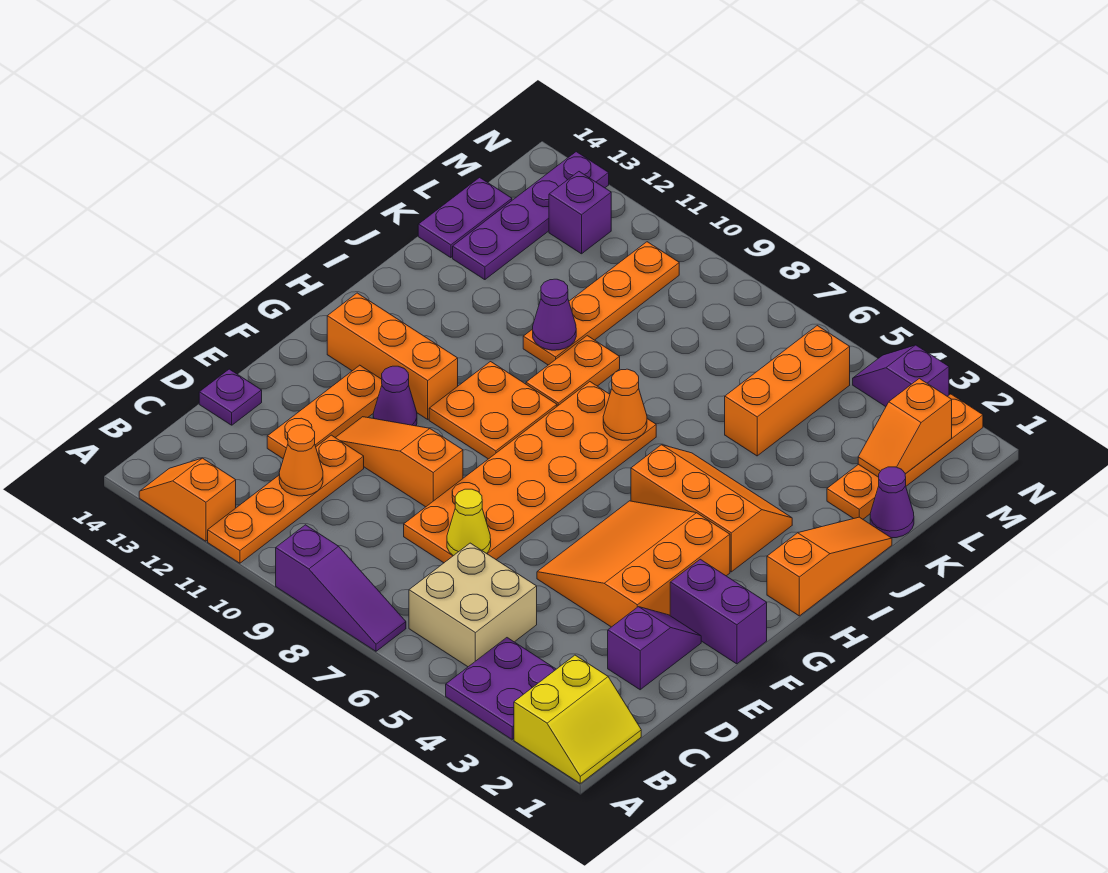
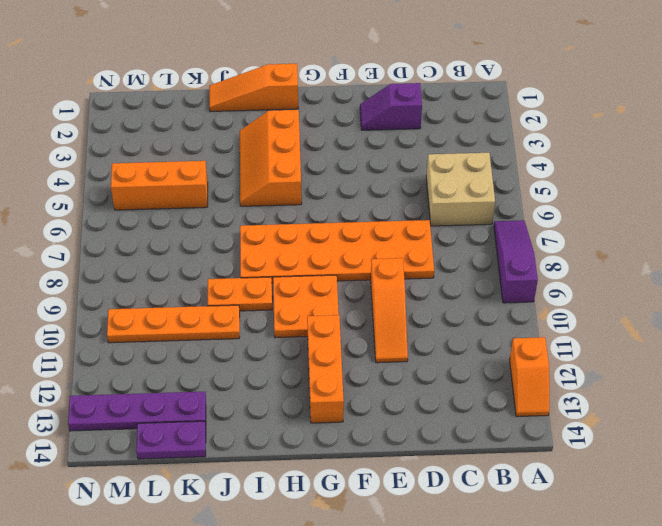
none -> yellow 2x2 slope [514,655,641,783]
none -> purple 2x2 plate [446,638,556,739]
none -> orange 1x4 plate [208,435,364,563]
none -> orange 1x3 plate [267,365,382,458]

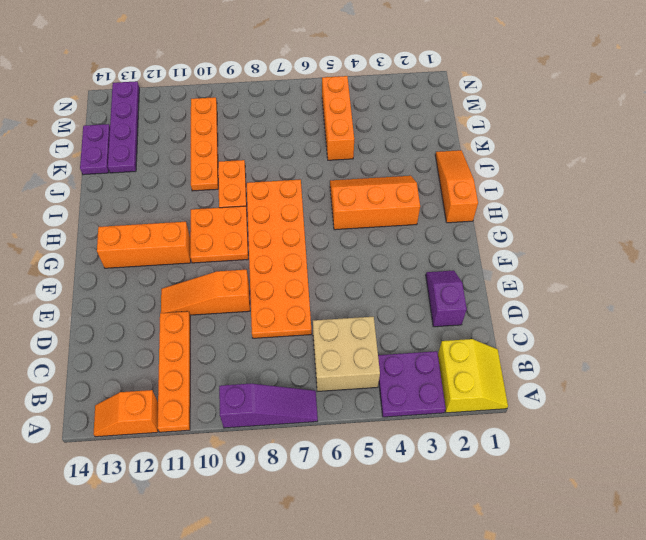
none -> orange 1x3 plate [267,365,382,458]
none -> purple 1x1 plate [199,369,262,425]
none -> orange 3x3 slope [537,501,730,627]
none -> purple 1x2 brick [670,559,767,664]

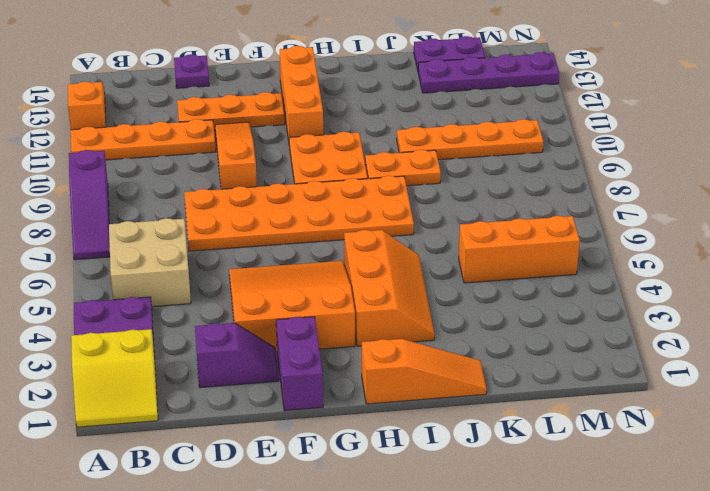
none -> purple 1x1 cone [373,366,417,426]
none -> purple 1x1 cone [870,467,914,538]
none -> orange 1x4 plate [827,394,983,519]
none -> purple 1x1 brick [549,172,611,254]

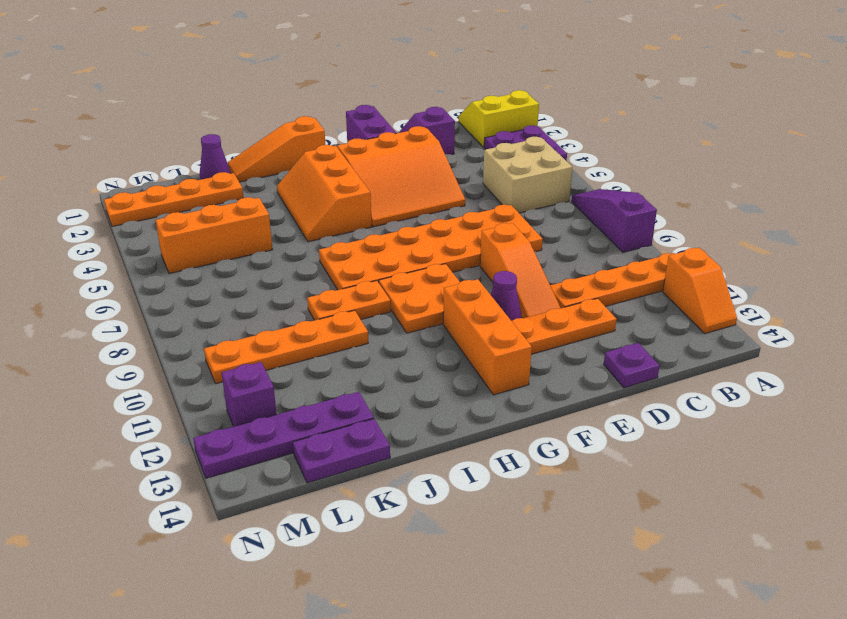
none -> purple 1x2 slope [853,345,949,407]
none -> orange 1x1 cone [279,425,323,496]
none -> yellow 1x1 cone [447,489,491,556]
none -> orange 1x1 cone [603,369,647,440]

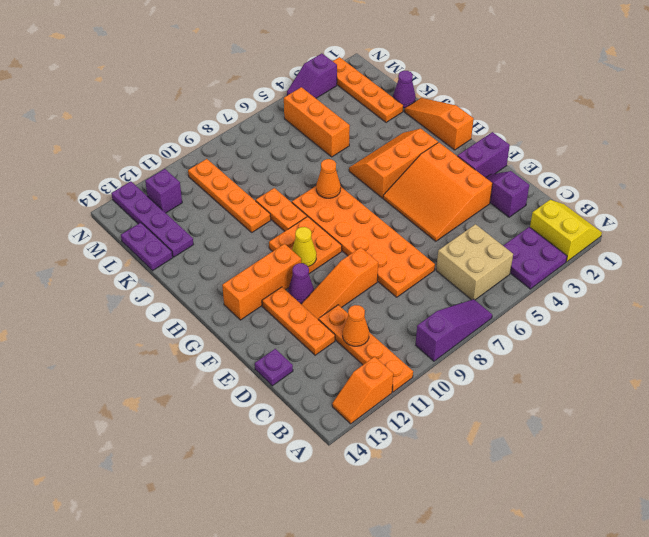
yellow 1x1 cone [292,227,316,267] -> yellow 1x1 cone moved to [447,489,491,556]
none -> purple 1x1 cone [533,279,576,350]
none -> orange 1x2 slope [858,378,952,477]

